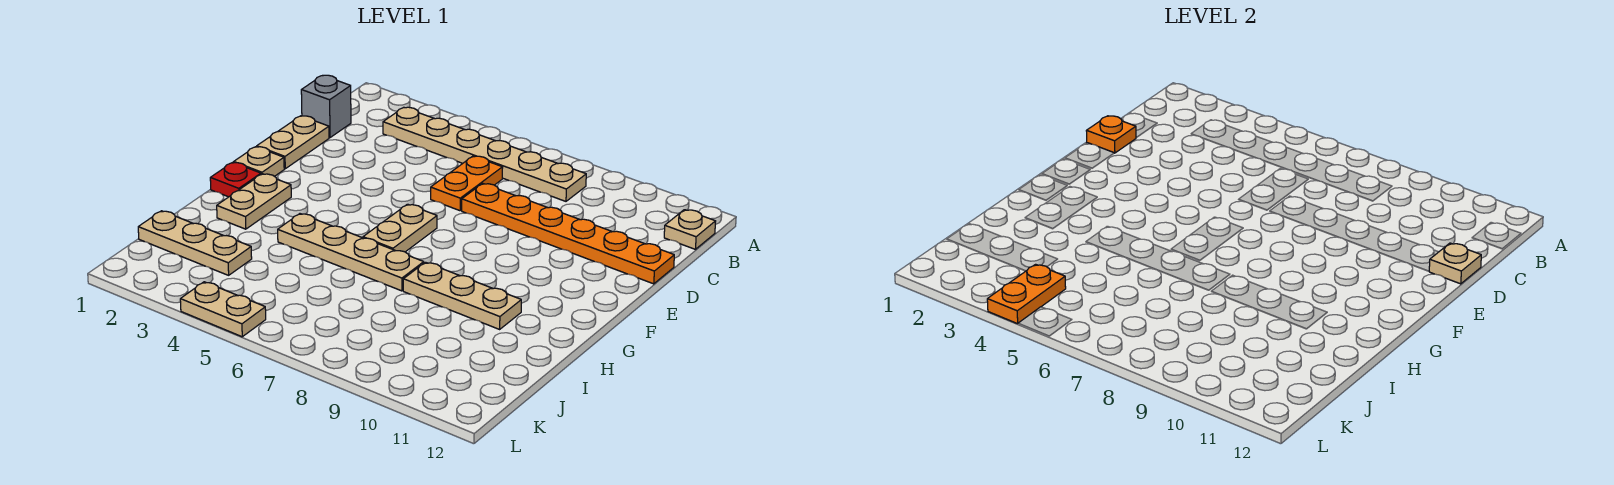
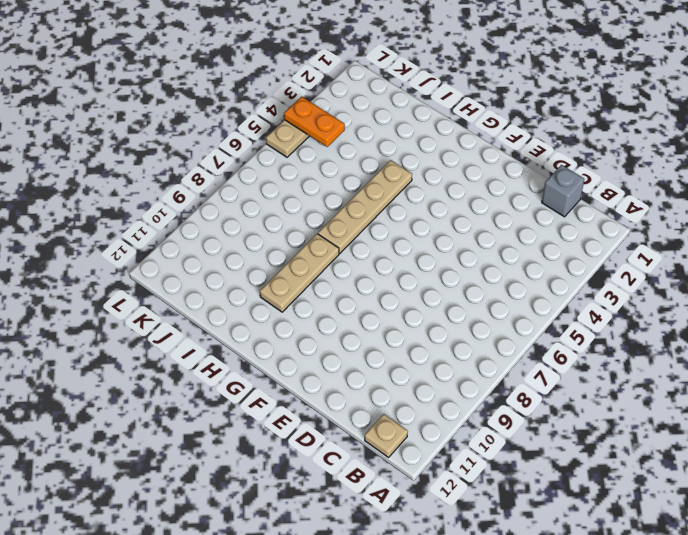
none -> tan 1x6 plate [383,107,586,201]
none -> orange 1x2 plate [431,156,503,211]
none -> tan 1x2 plate [257,116,329,169]

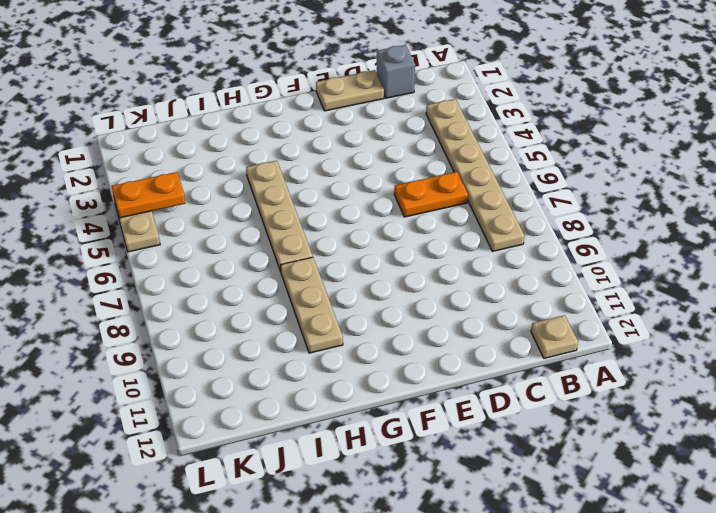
none -> orange 1x6 plate [462,183,674,284]
none -> tan 1x1 plate [234,147,284,176]
none -> tan 1x2 plate [363,204,437,252]

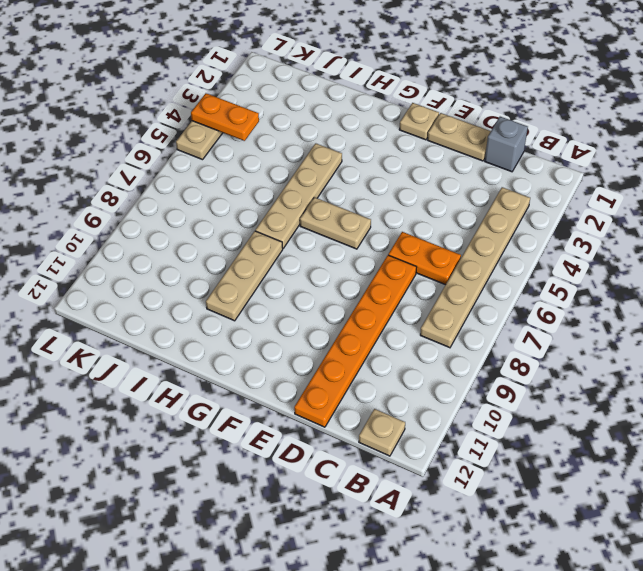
none -> red 1x1 plate [210,162,261,197]
none -> tan 1x2 plate [217,174,291,229]
none -> tan 1x3 plate [138,211,252,275]

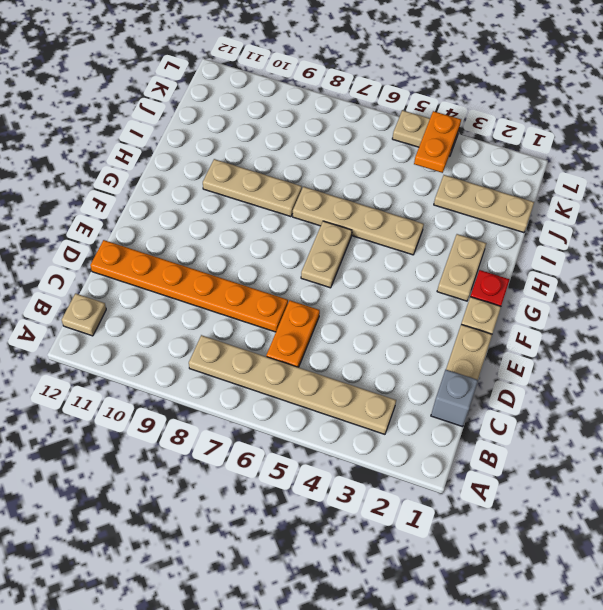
none -> orange 1x1 plate [1086,116,1136,153]
none -> tan 1x1 plate [1429,243,1481,284]

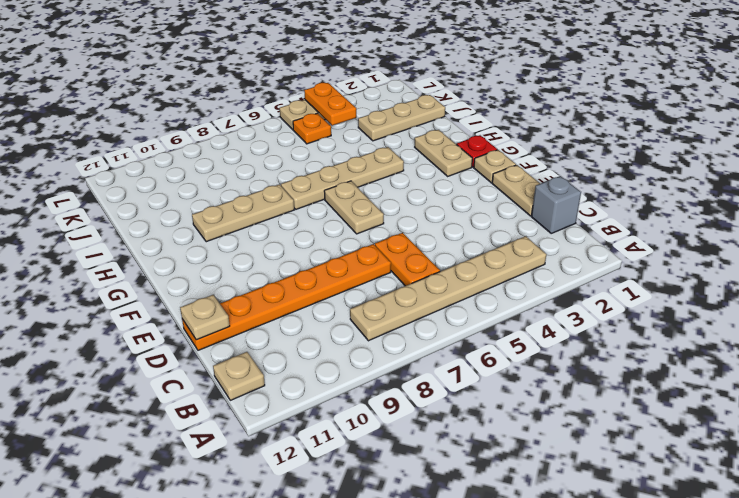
orange 1x1 plate [293,113,331,144] -> orange 1x1 plate moved to [1086,116,1136,153]

